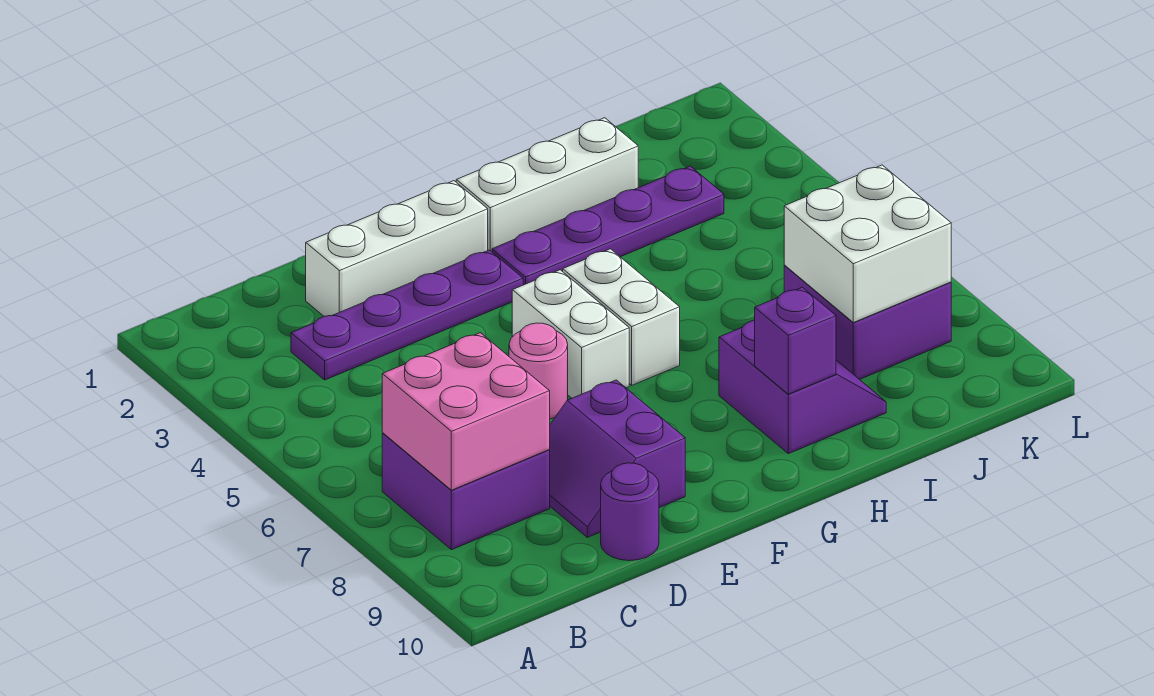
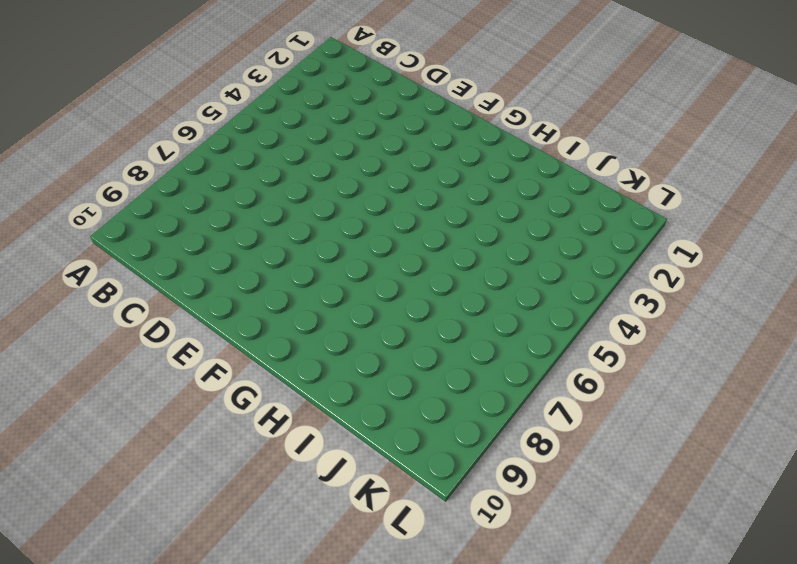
none -> purple 2x2 brick [382,433,550,550]
none -> purple 1x4 plate [291,250,523,380]
none -> white 1x3 brick [306,181,488,316]

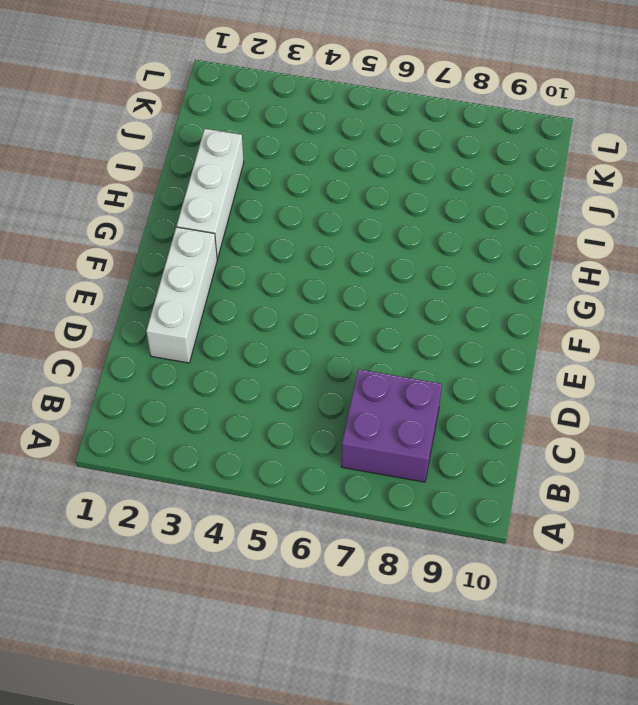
none -> purple 1x4 plate [291,250,523,380]
none -> purple 2x2 slope [549,380,685,537]
none -> purple 1x1 round brick [601,463,659,561]

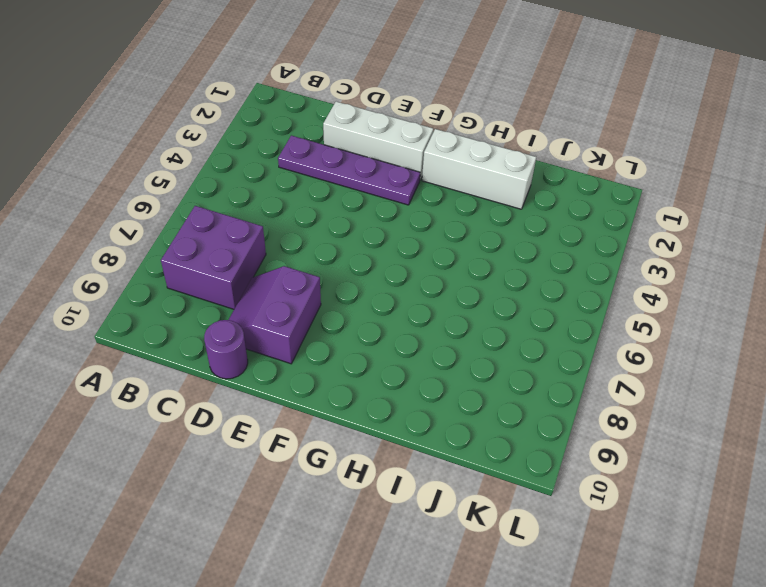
none -> pink 1x1 round brick [509,323,568,419]
none -> white 1x2 brick [512,270,629,398]
none -> purple 1x4 plate [492,166,724,285]

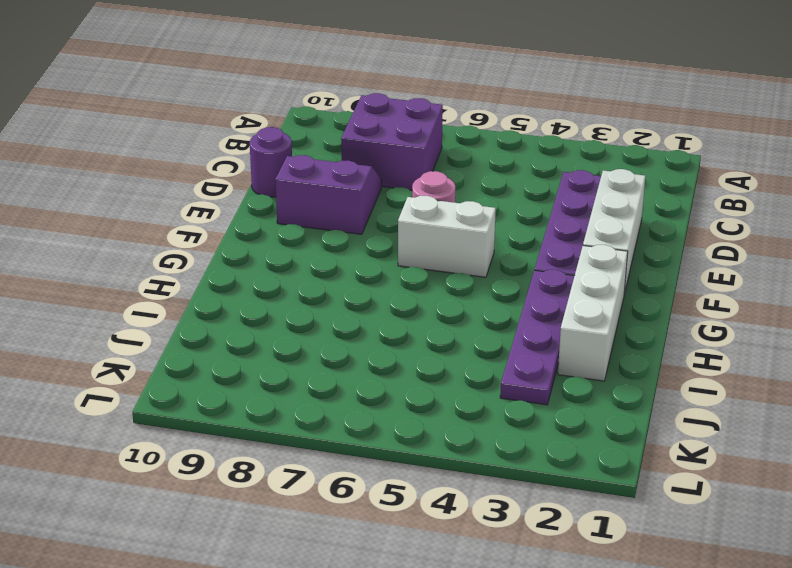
none -> white 1x2 brick [563,249,680,385]
none -> purple 2x2 slope [719,320,886,454]
none -> purple 2x2 brick [784,265,951,379]

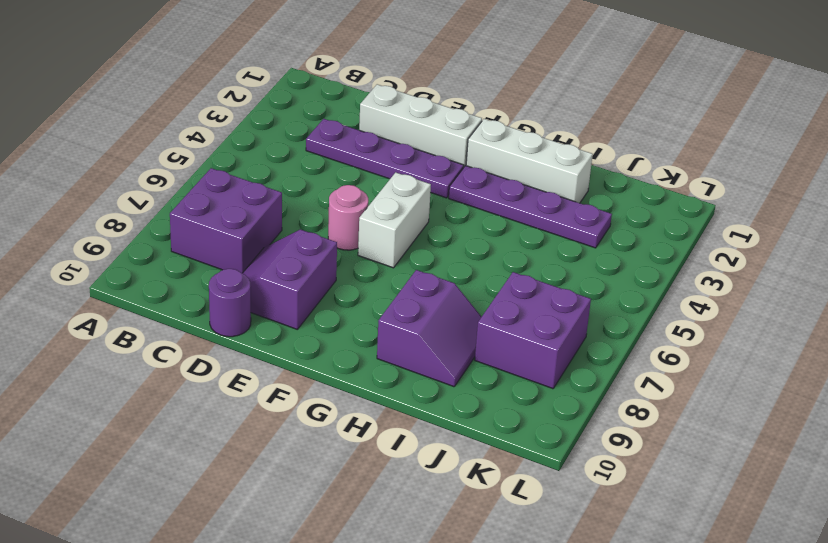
none -> white 1x2 brick [563,249,680,385]
none -> pink 2x2 brick [382,333,550,490]
none -> purple 1x1 brick [755,287,836,394]

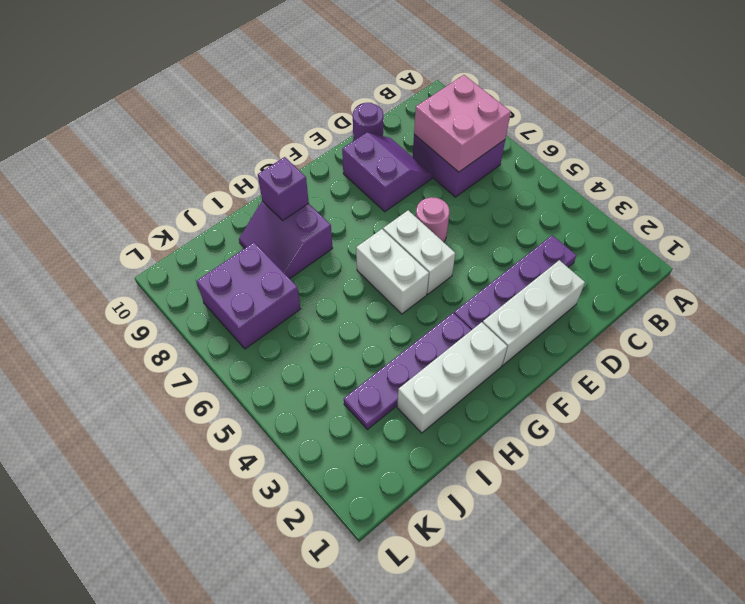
none -> white 2x2 brick [784,165,951,323]

